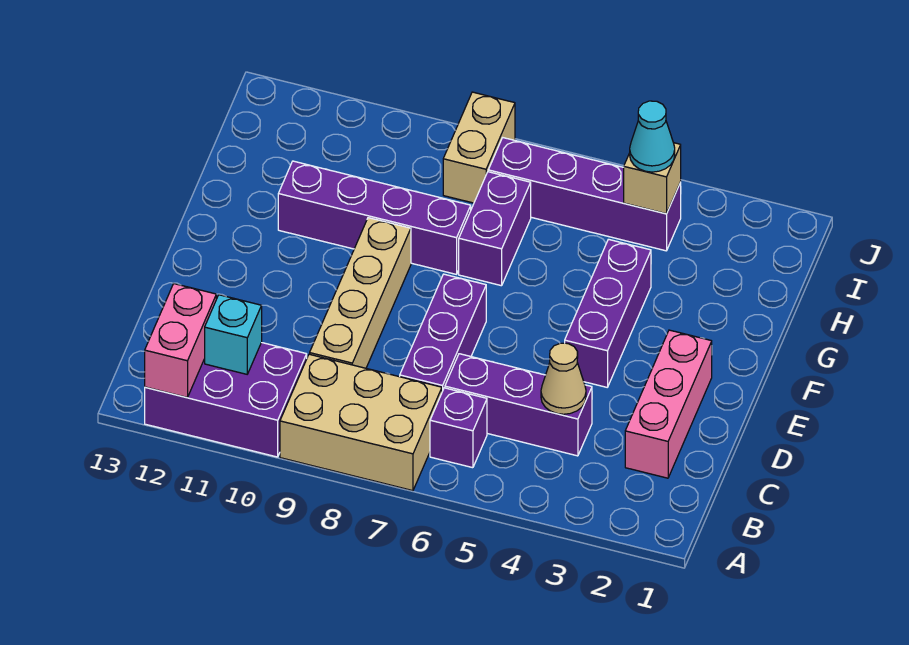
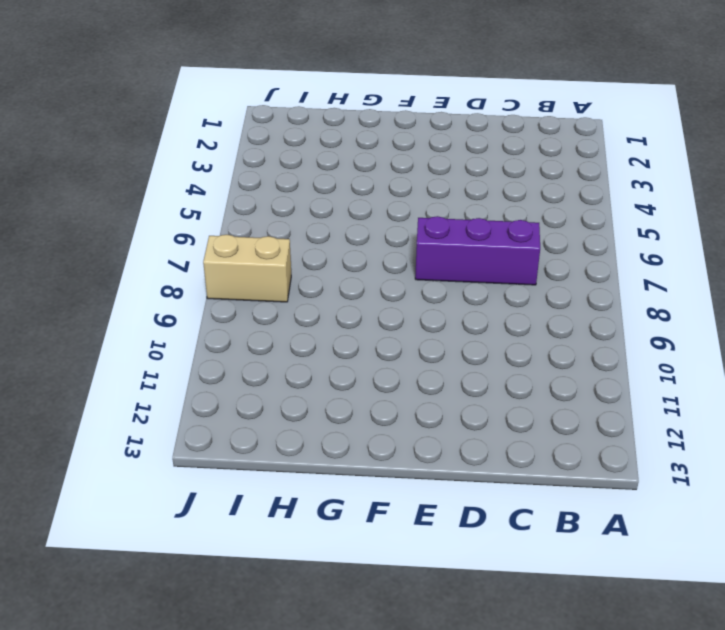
none -> tan 2x3 brick [280,354,442,491]
none -> purple 2x3 brick [145,343,307,457]
none -> purple 1x1 brick [430,388,487,468]

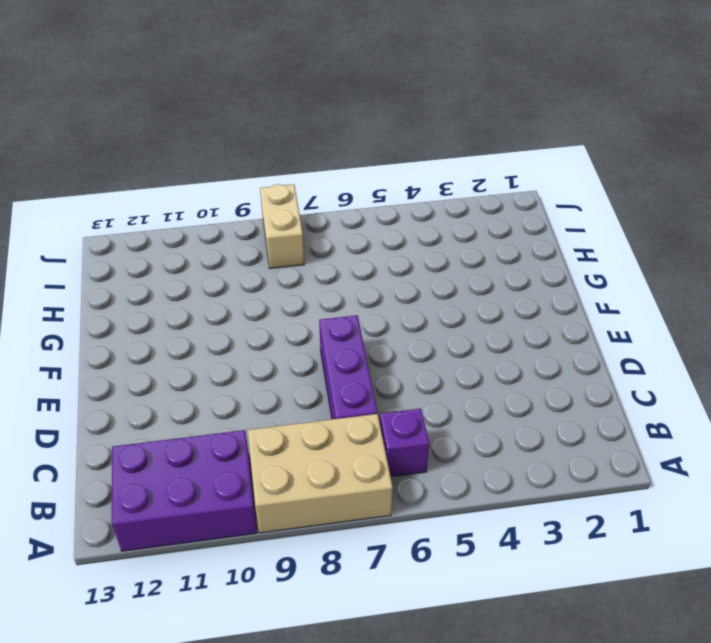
none -> pink 1x3 brick [625,330,712,478]
none -> purple 1x3 brick [445,354,592,456]
none -> tan 1x4 brick [310,218,411,368]

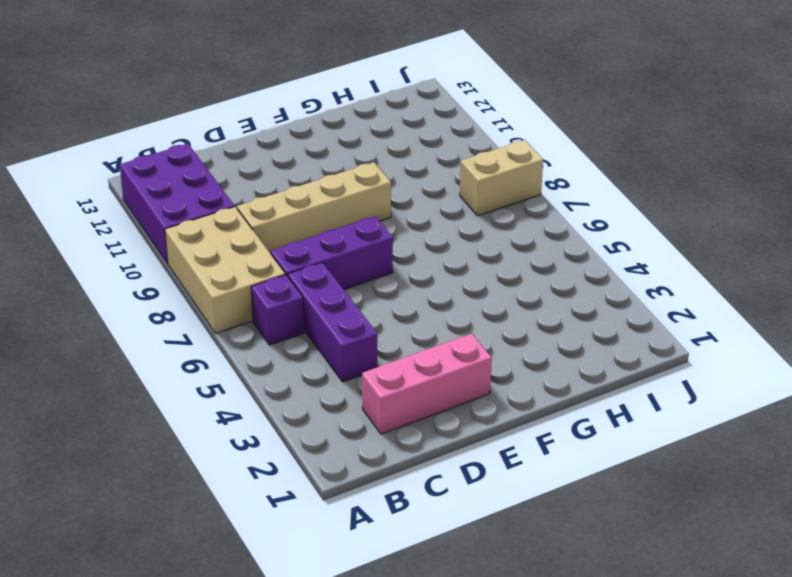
none -> purple 1x3 brick [565,239,651,387]
none -> purple 1x2 brick [459,172,531,286]
none -> purple 1x4 brick [278,161,471,274]

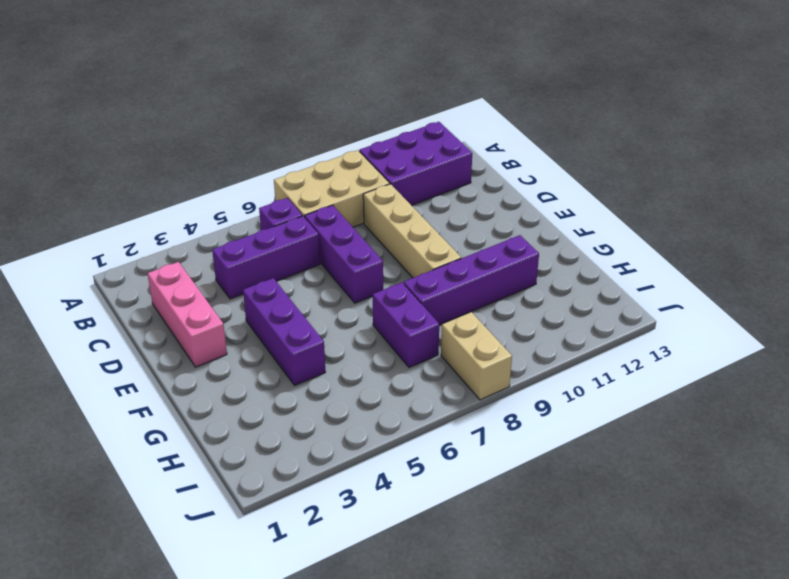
none -> purple 1x4 brick [488,138,681,251]
none -> pink 1x2 brick [145,284,216,397]
none -> cyan 1x1 brick [205,295,262,374]

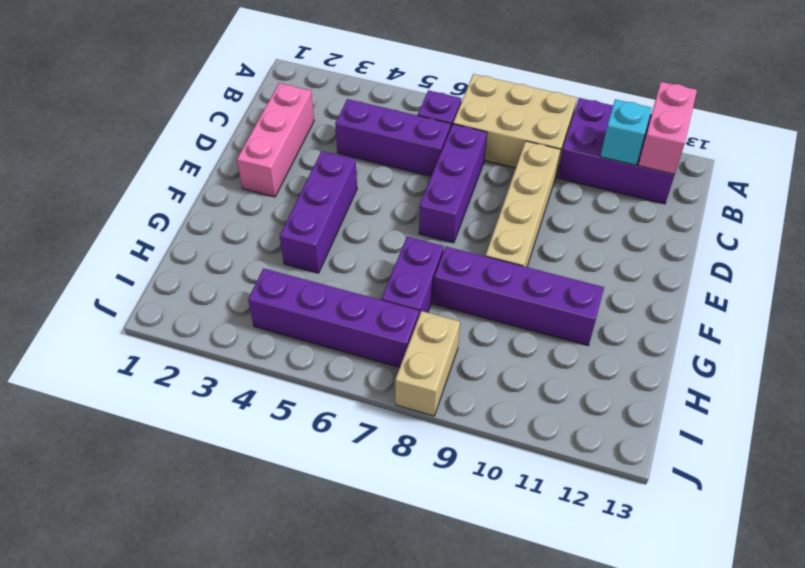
none -> tan 1x1 cone [541,343,586,414]
none -> tan 1x1 brick [624,143,681,214]
none -> cyan 1x1 cone [630,101,675,172]

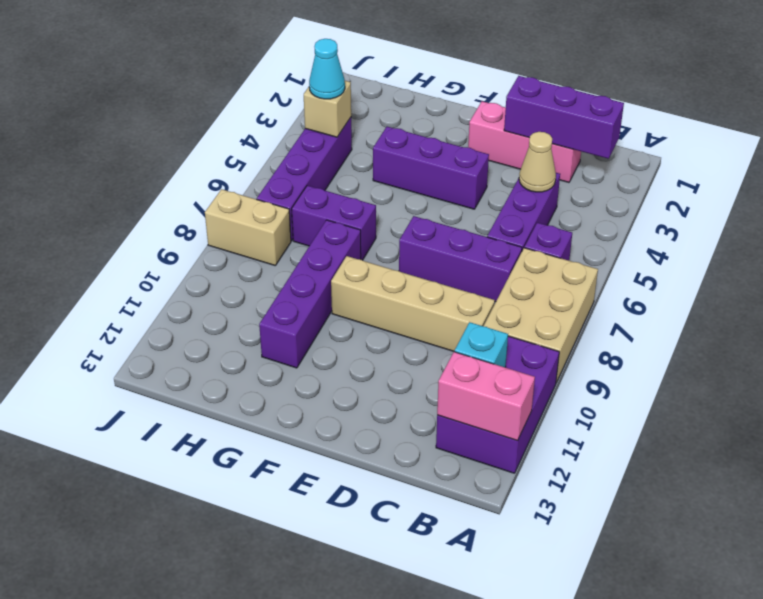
purple 1x3 brick [504,76,624,159] -> none

